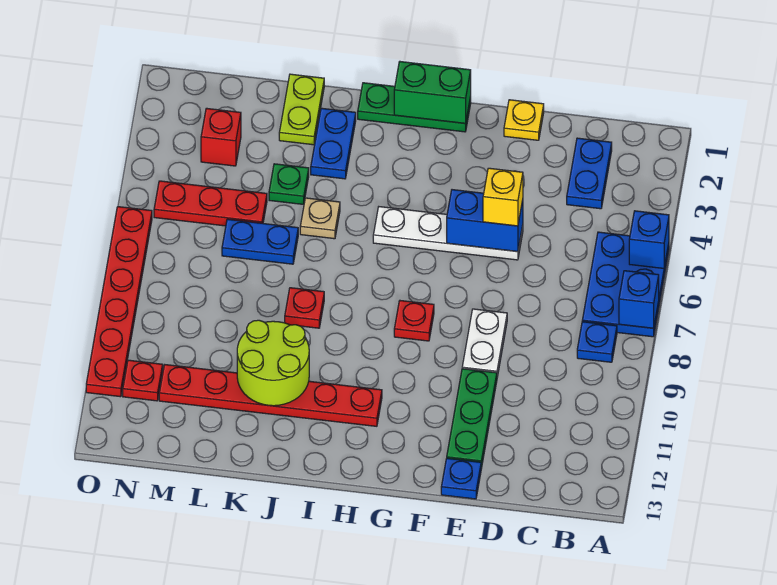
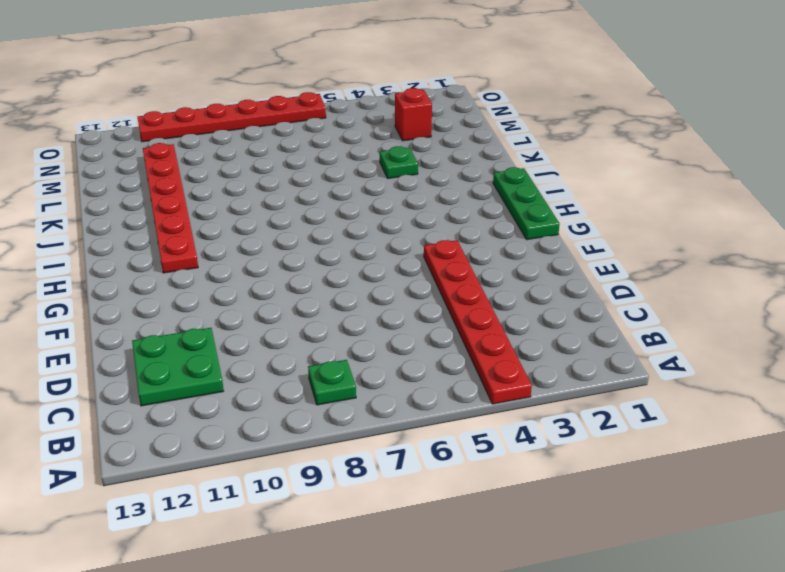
red 1x6 plate [424,240,532,404] -> none
green 1x1 plate [308,360,356,405] -> blue 1x1 plate [577,322,617,362]
green 2x2 plate [132,328,224,406] -> none
none -> blue 2x3 plate [582,232,669,337]
none -> blue 1x2 plate [567,138,612,209]
none -> yellow 1x1 plate [504,100,544,140]

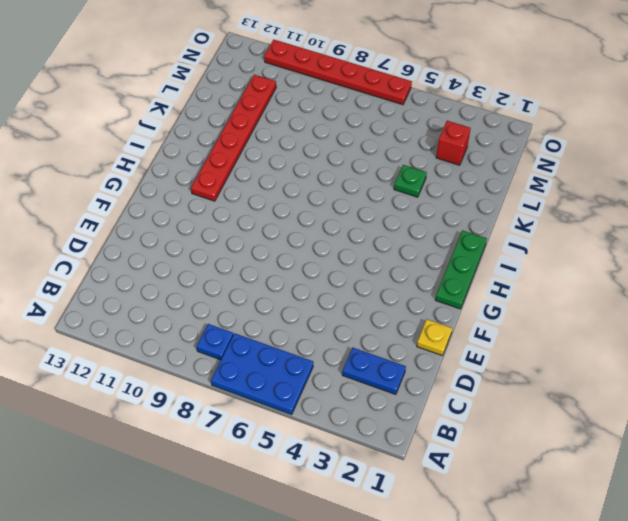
none -> white 1x4 plate [373,207,523,260]
none -> white 1x2 plate [462,309,507,377]
none -> green 1x3 plate [447,369,497,469]

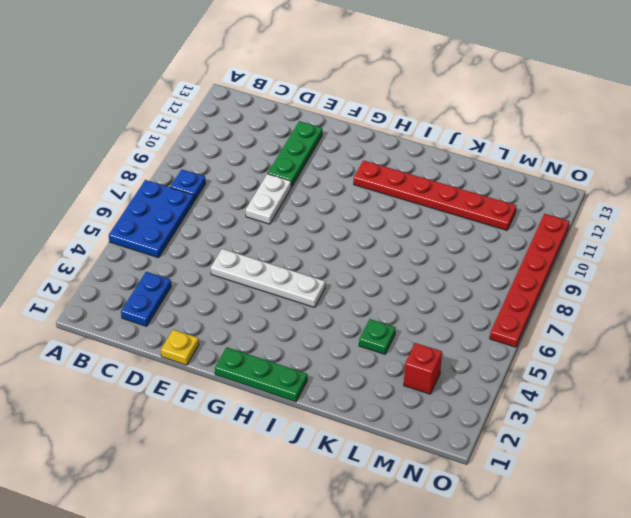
none -> blue 1x1 plate [441,458,481,499]
none -> red 1x1 plate [394,301,434,341]
none -> blue 1x2 plate [311,108,356,179]

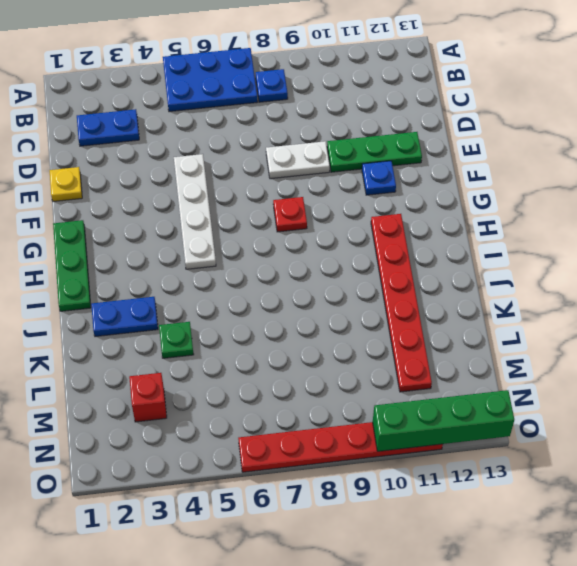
blue 1x1 plate [362,161,396,195] -> blue 1x1 plate moved to [441,458,481,499]
green 1x4 brick [373,390,514,451] -> none
none -> tan 1x1 plate [300,198,340,239]
none -> red 1x1 plate [285,288,324,328]
none -> lime 1x2 plate [279,74,324,145]

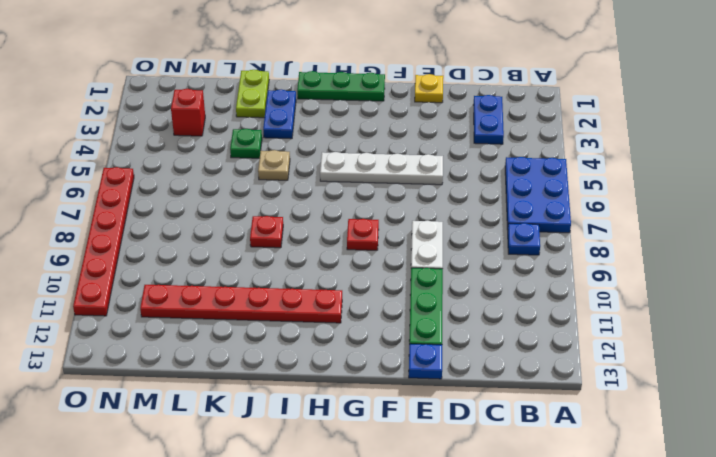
none -> blue 1x2 plate [222,219,298,264]
none -> red 1x3 plate [154,181,267,226]
none -> red 1x1 plate [123,360,163,401]

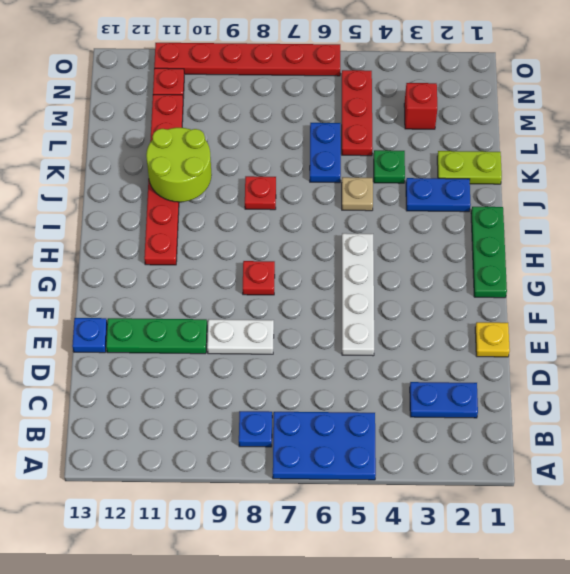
none -> blue 1x1 brick [629,211,669,268]
none -> blue 1x1 brick [619,271,659,328]
none -> blue 1x2 brick [447,190,523,251]

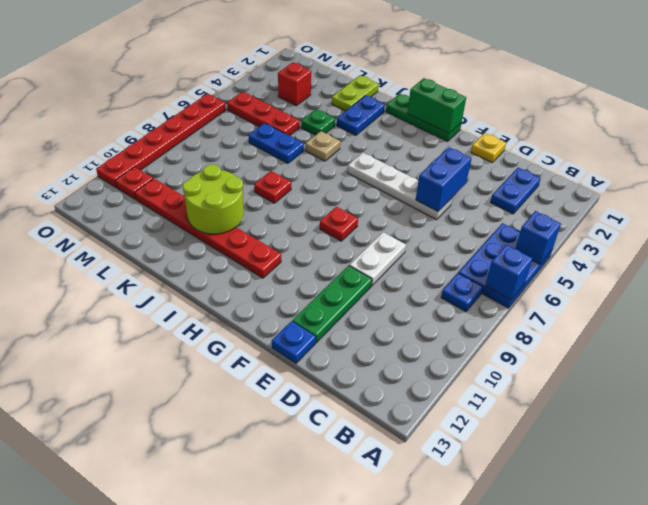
blue 1x2 brick [416,147,472,212] -> blue 1x2 brick turned to [447,190,523,251]
none -> yellow 1x1 brick [483,168,523,226]

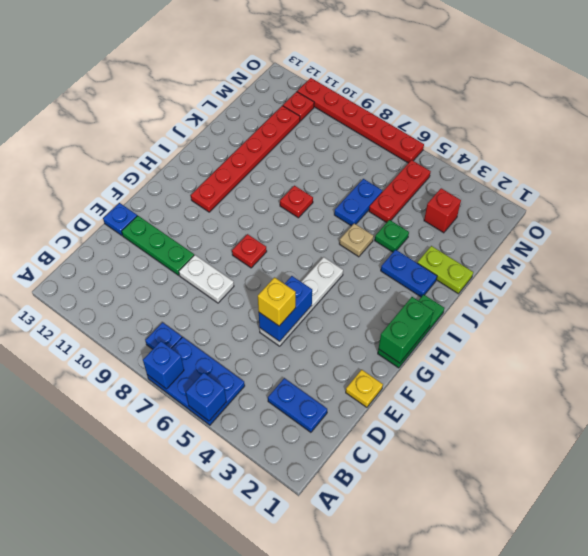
none -> lime 2x2 round brick [237,320,309,406]

